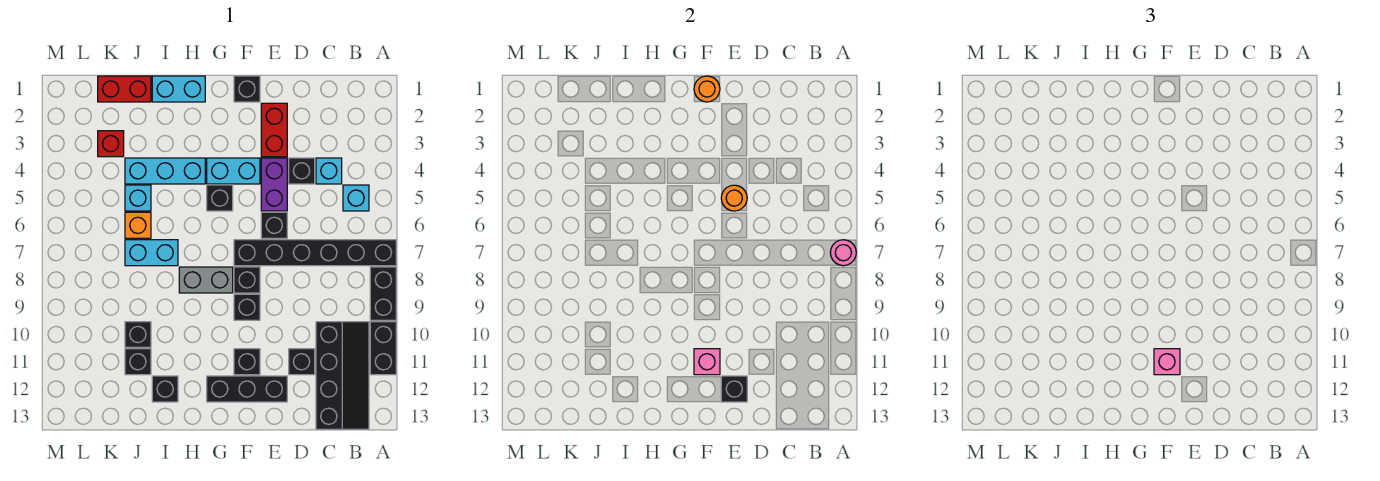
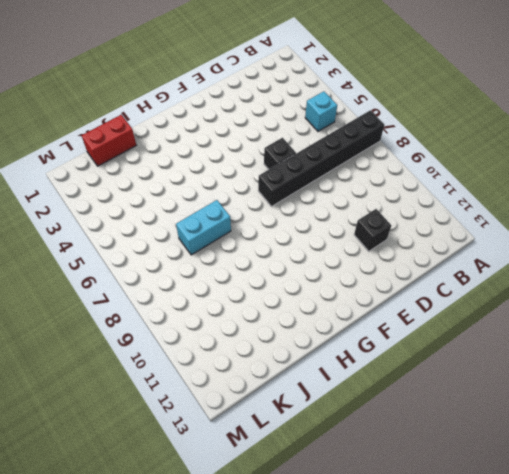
none -> black 1x2 brick [370,267,396,320]
none -> black 1x2 brick [370,322,396,375]
none -> black 2x4 slope [316,322,369,429]
none -> cyan 1x1 brick [316,158,342,184]

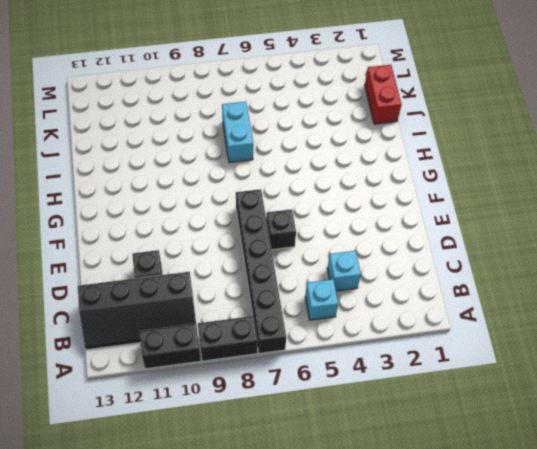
none -> black 1x1 brick [289,158,315,184]
none -> red 1x2 brick [261,103,287,157]
none -> purple 1x2 brick [261,158,287,211]
none -> black 1x3 brick [207,376,287,402]

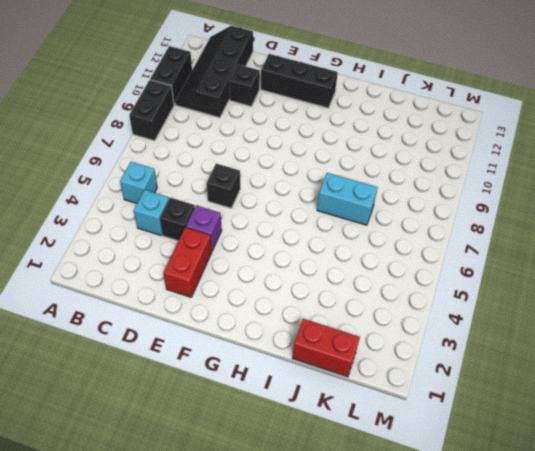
purple 1x1 brick [186,205,222,251] -> purple 1x2 brick [261,158,287,211]
none -> black 1x6 brick [234,240,396,266]
none -> black 1x1 brick [234,76,260,102]
none -> cyan 1x2 brick [207,158,260,184]
none -> black 1x1 brick [234,267,260,293]

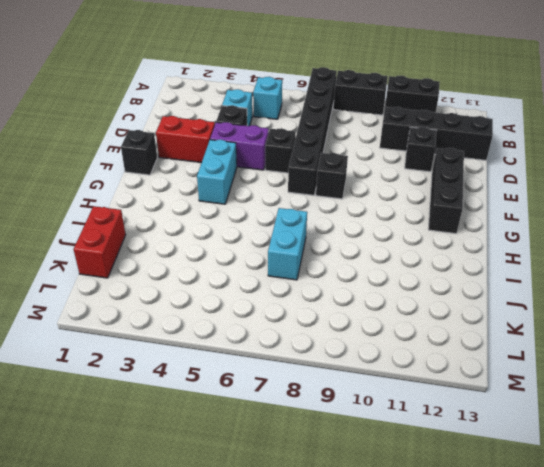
none -> black 1x1 brick [234,294,260,320]
none -> black 1x1 brick [234,349,260,375]
none -> black 1x1 brick [207,185,233,211]
none -> grey 1x2 brick [179,267,233,293]

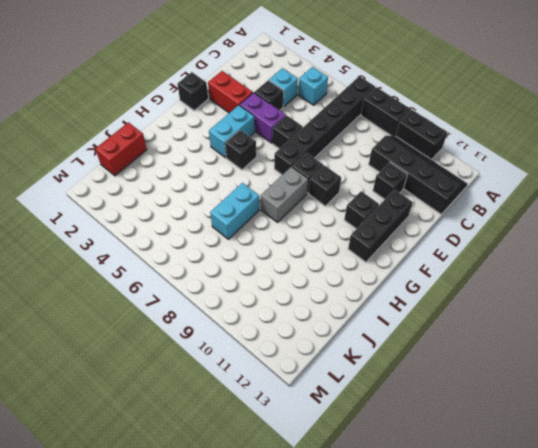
none -> cyan 1x2 brick [152,76,205,102]
none -> cyan 1x3 brick [125,158,205,184]
none -> black 1x1 brick [152,376,178,402]
none -> cyan 1x1 brick [125,185,151,211]

